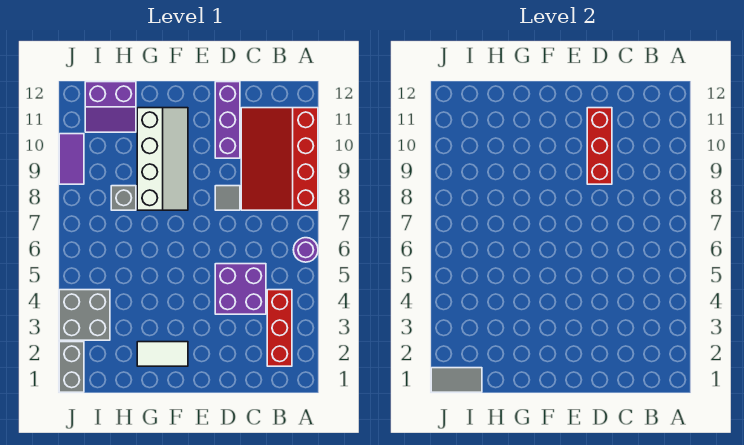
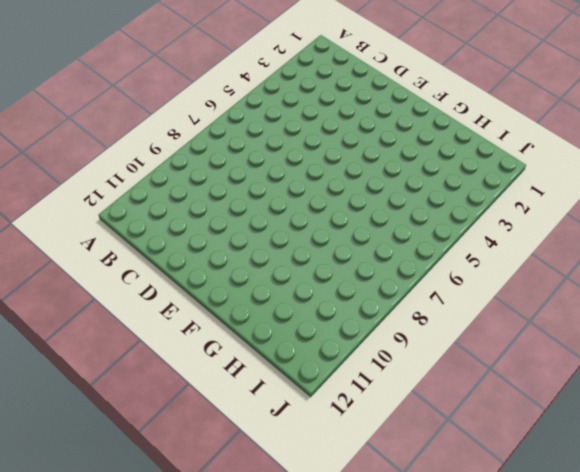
none -> purple 1x1 round brick [293,238,318,262]
none -> red 3x4 slope [241,108,318,210]
none -> red 1x3 brick [267,290,292,366]

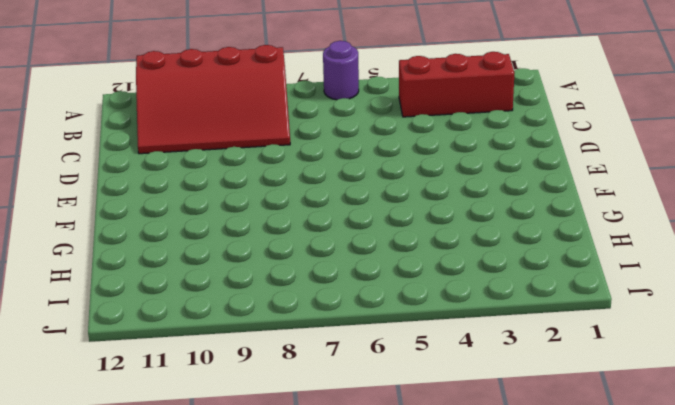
none -> purple 2x2 brick [215,264,266,314]
none -> grey 1x1 tile [215,186,240,210]
none -> purple 1x3 brick [215,82,240,158]

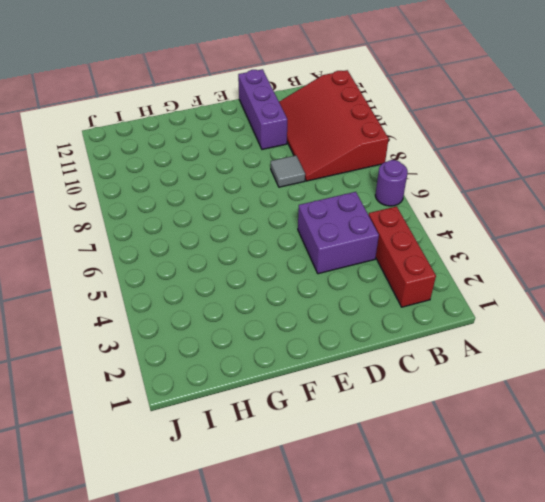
none -> white 1x2 tile [137,342,188,366]
none -> white 2x4 slope [137,108,188,210]
none -> grey 1x1 brick [111,186,136,210]

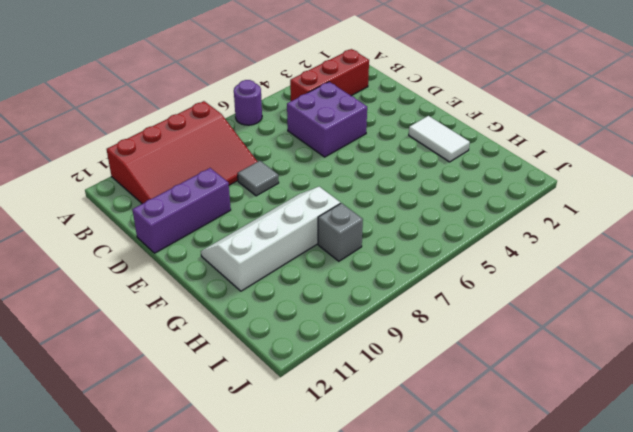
none -> purple 2x2 slope [85,82,136,132]
none -> grey 2x2 brick [59,290,110,340]
none -> grey 1x2 brick [59,342,84,392]

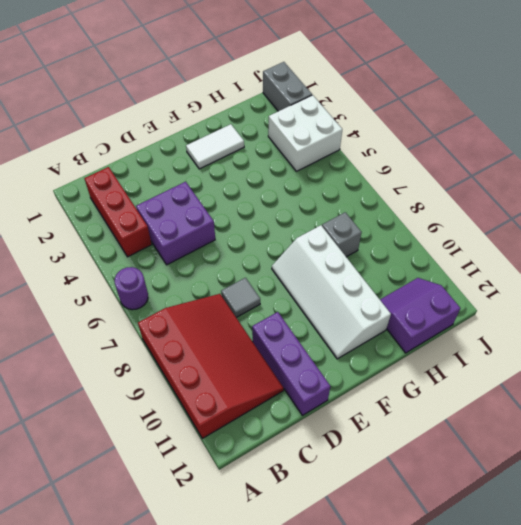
white 2x2 brick [268,95,342,171] -> grey 2x2 brick [59,290,110,340]
none -> purple 1x2 tile [59,134,84,184]
none -> red 1x3 brick [587,108,612,184]
none -> grey 1x2 tile [431,368,482,392]

